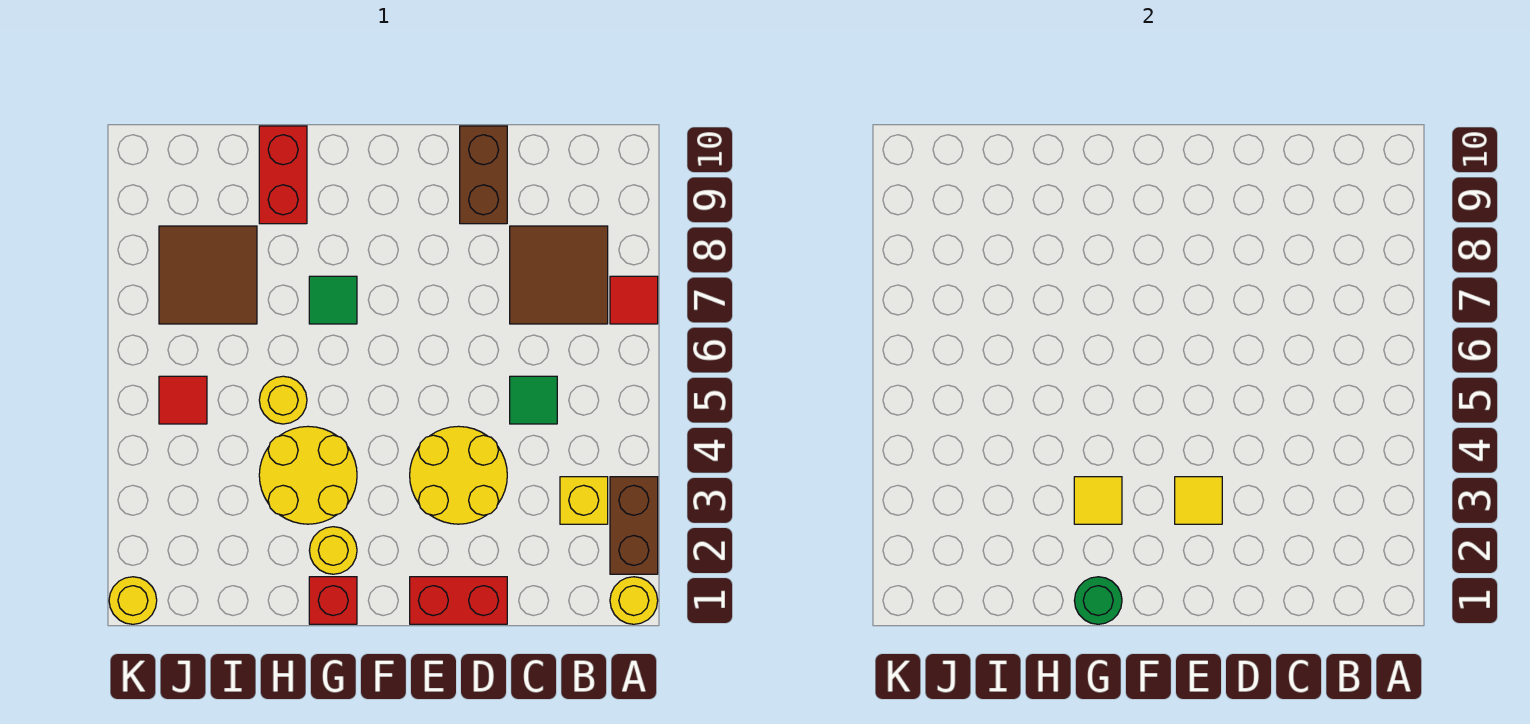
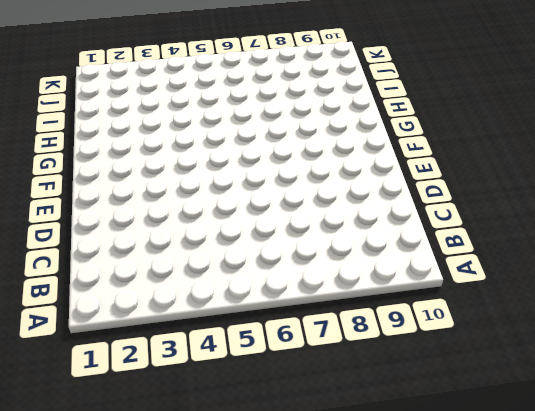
none -> yellow 1x1 round brick [610,577,658,624]
none -> brown 1x2 brick [610,477,658,574]
none -> red 1x1 tile [610,276,658,324]

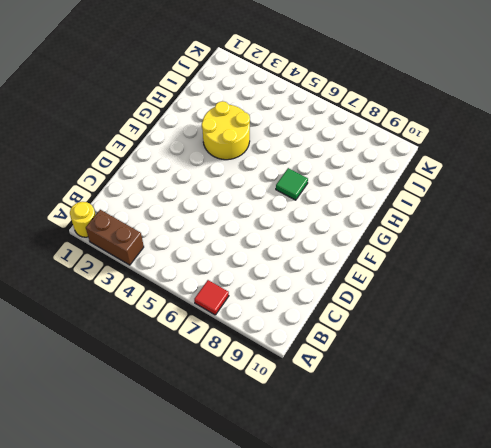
none -> yellow 1x1 brick [560,477,608,524]
none -> brown 2x2 tile [510,226,608,324]
none -> green 1x1 tile [510,376,557,424]

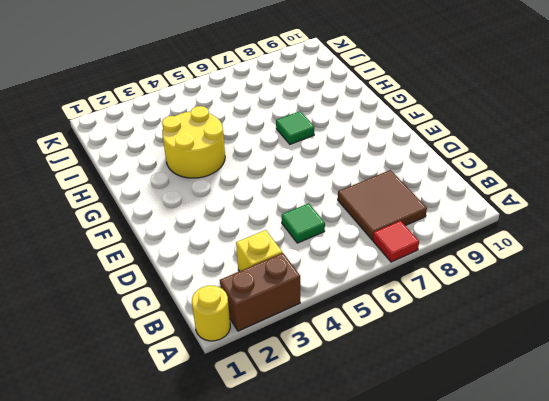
none -> red 1x2 brick [410,577,507,624]
none -> yellow 2x2 round brick [410,426,507,524]
none -> brown 1x2 brick [460,126,507,224]

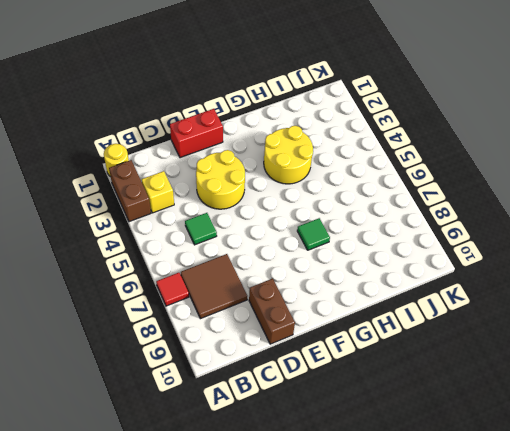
none -> red 1x1 brick [309,577,357,624]
none -> yellow 1x1 round brick [309,527,357,574]
none -> yellow 1x1 round brick [259,376,307,424]

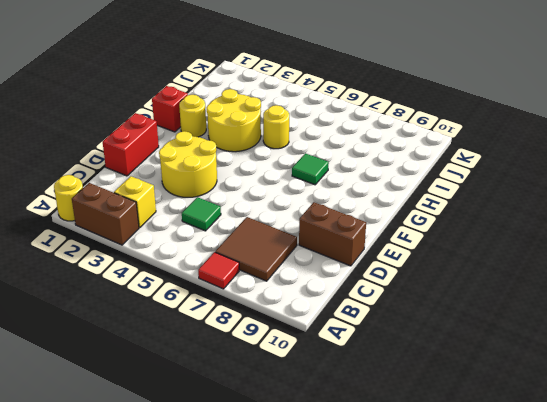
none -> red 1x2 brick [259,126,307,224]
none -> brown 2x2 tile [159,226,257,324]
none -> red 1x1 tile [159,376,207,424]

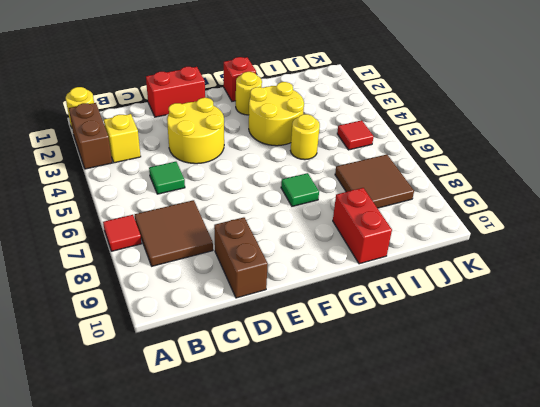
none -> yellow 1x1 round brick [109,577,157,624]
none -> yellow 1x1 tile [1175,477,1222,524]
none -> green 1x1 round brick [1074,577,1122,624]

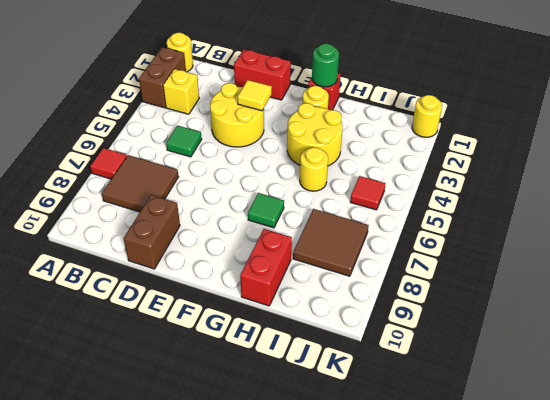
none -> yellow 1x1 tile [1074,477,1122,524]

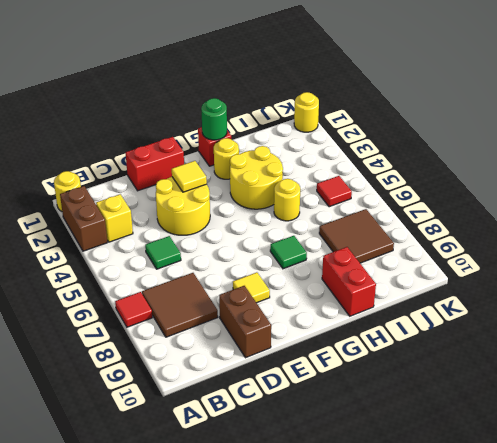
yellow 1x1 tile [233,272,270,303] -> yellow 1x1 tile moved to [1074,477,1122,524]

